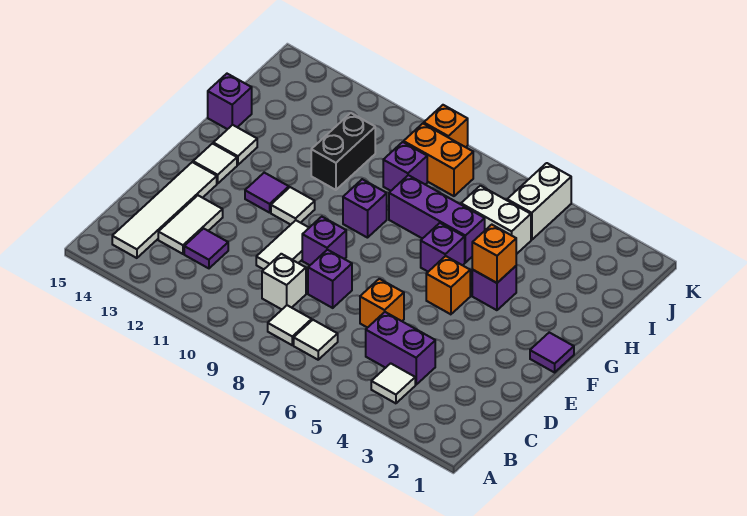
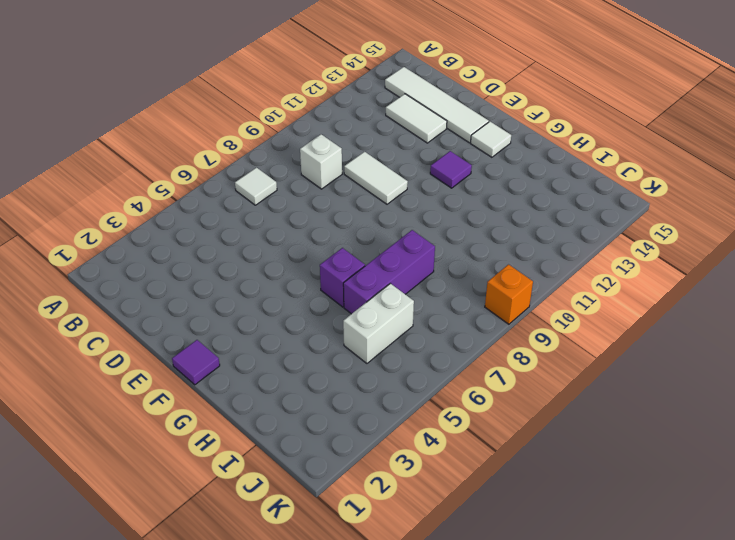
none -> white 1x1 tile [371,363,415,403]
none -> white 1x1 tile [268,305,312,345]
none -> purple 1x2 brick [366,312,435,385]
none -> purple 1x1 tile [184,228,228,268]

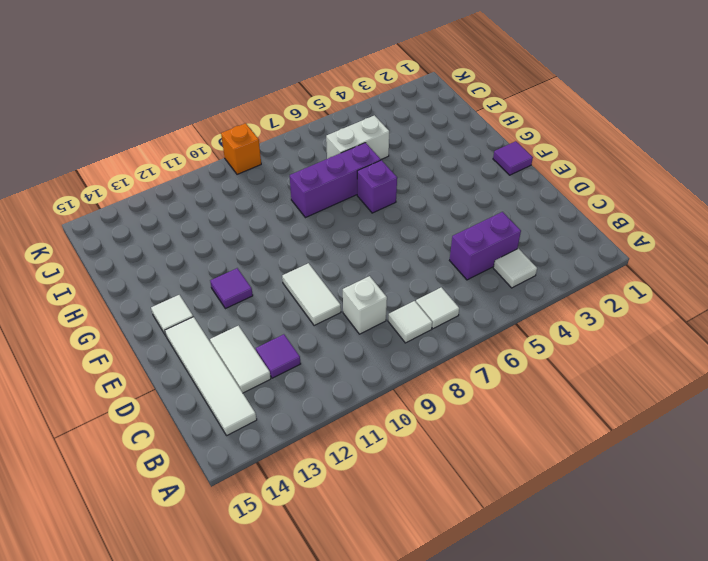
none -> orange 1x1 brick [360,279,404,328]
none -> purple 1x1 brick [308,250,352,308]
none -> purple 1x1 brick [302,217,346,265]
none -> orange 1x1 brick [426,256,470,314]

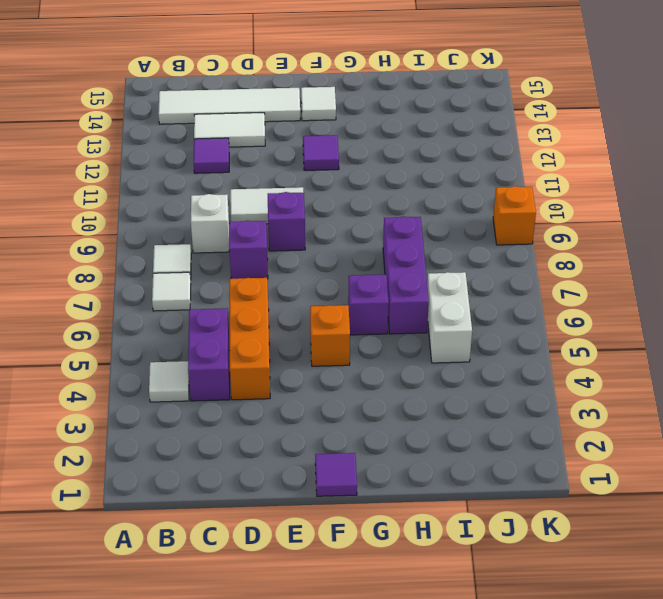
orange 1x3 brick [229,278,270,400] -> orange 1x1 brick [360,279,404,328]
none -> white 1x1 tile [271,187,315,225]
none -> purple 1x1 brick [472,266,516,310]
none -> purple 1x1 brick [343,179,387,238]
none -> white 1x1 tile [213,125,257,165]

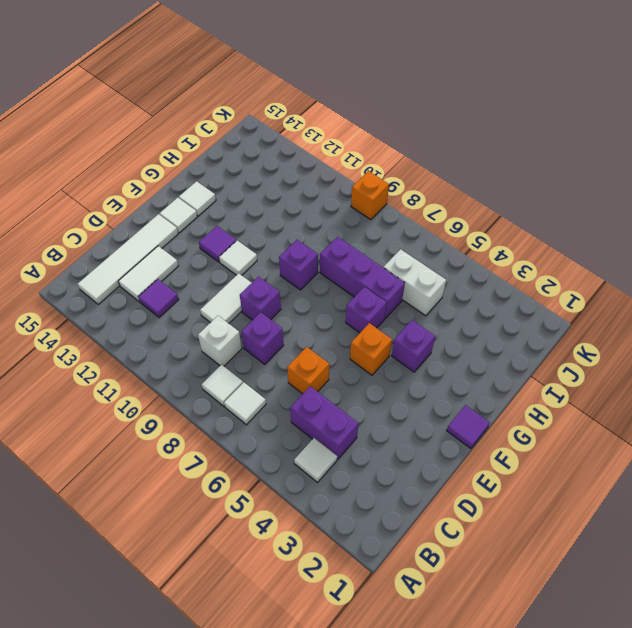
none -> black 1x2 brick [311,113,375,190]
none -> purple 1x1 brick [208,74,252,129]
none -> purple 1x1 brick [383,142,427,191]
none -> white 1x2 brick [507,163,571,240]

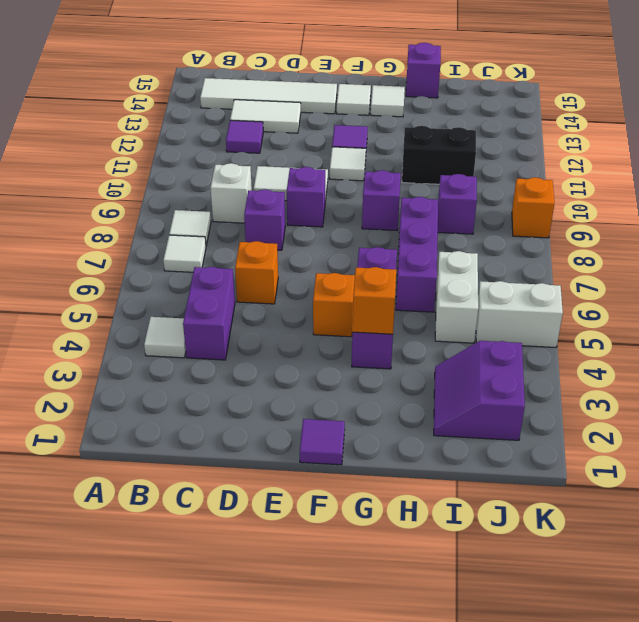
purple 2x2 slope [434,341,525,440] -> none
none -> orange 1x2 brick [404,124,473,196]

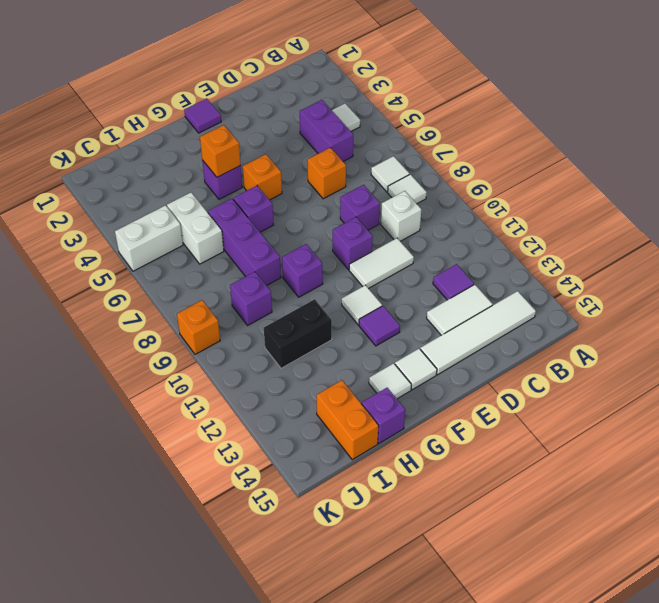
orange 1x2 brick [317,380,379,460] -> orange 1x2 brick moved to [404,124,473,196]

